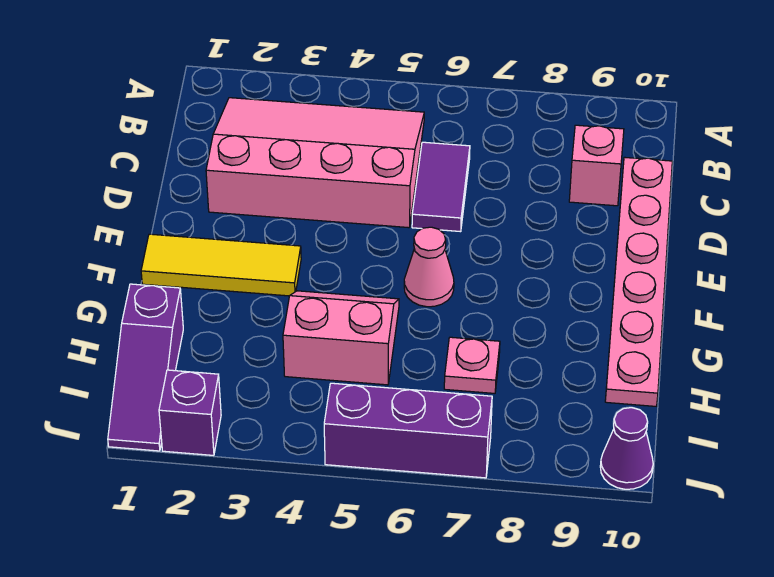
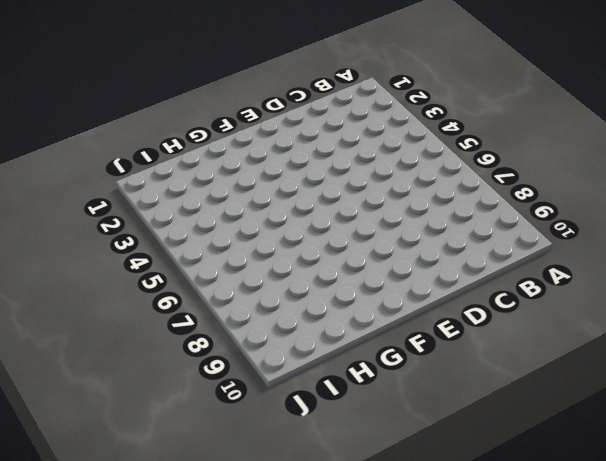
none -> pink 3x4 slope [206,98,424,228]
none -> purple 1x2 tile [412,142,470,232]
none -> pink 1x1 brick [569,125,624,206]

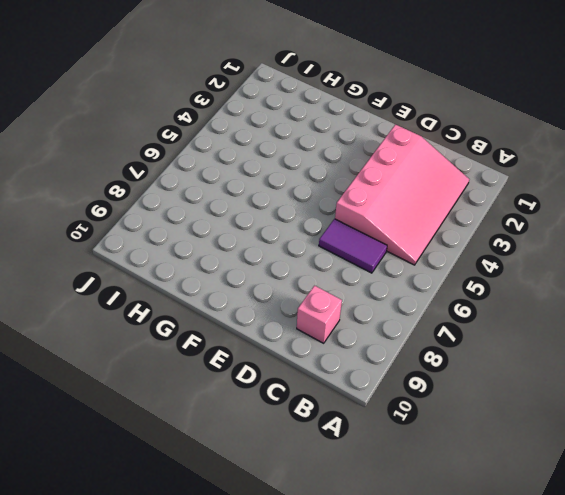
none -> pink 1x6 plate [605,157,672,406]
none -> yellow 1x3 tile [141,234,301,296]
none -> pink 1x1 cone [404,227,454,307]

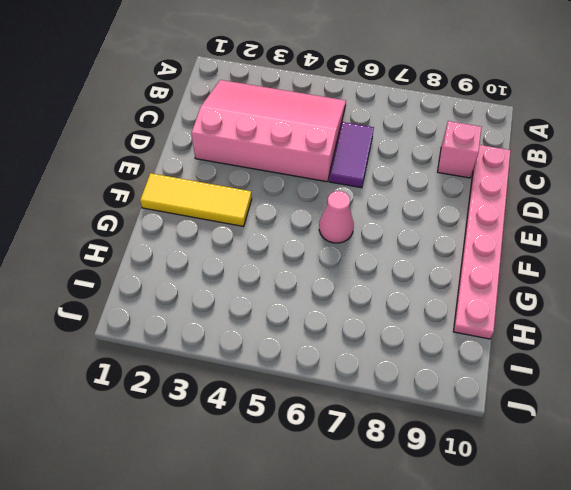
none -> pink 2x2 slope [283,291,399,385]
none -> purple 1x3 slope [108,284,183,451]
none -> pink 1x1 plate [444,337,500,393]

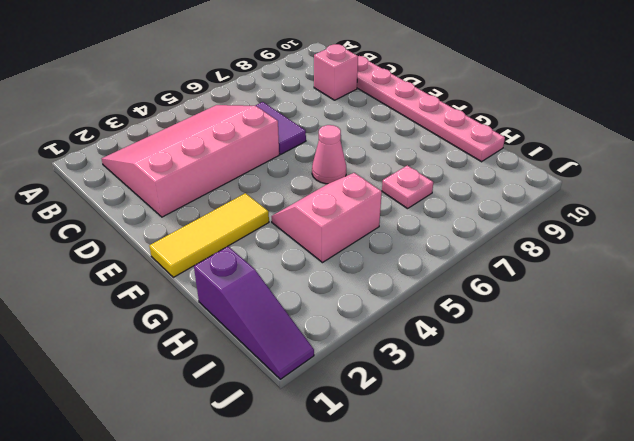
none -> purple 1x1 brick [159,370,221,455]
none -> purple 1x3 brick [324,383,492,478]
none -> purple 1x1 cone [600,408,653,489]

